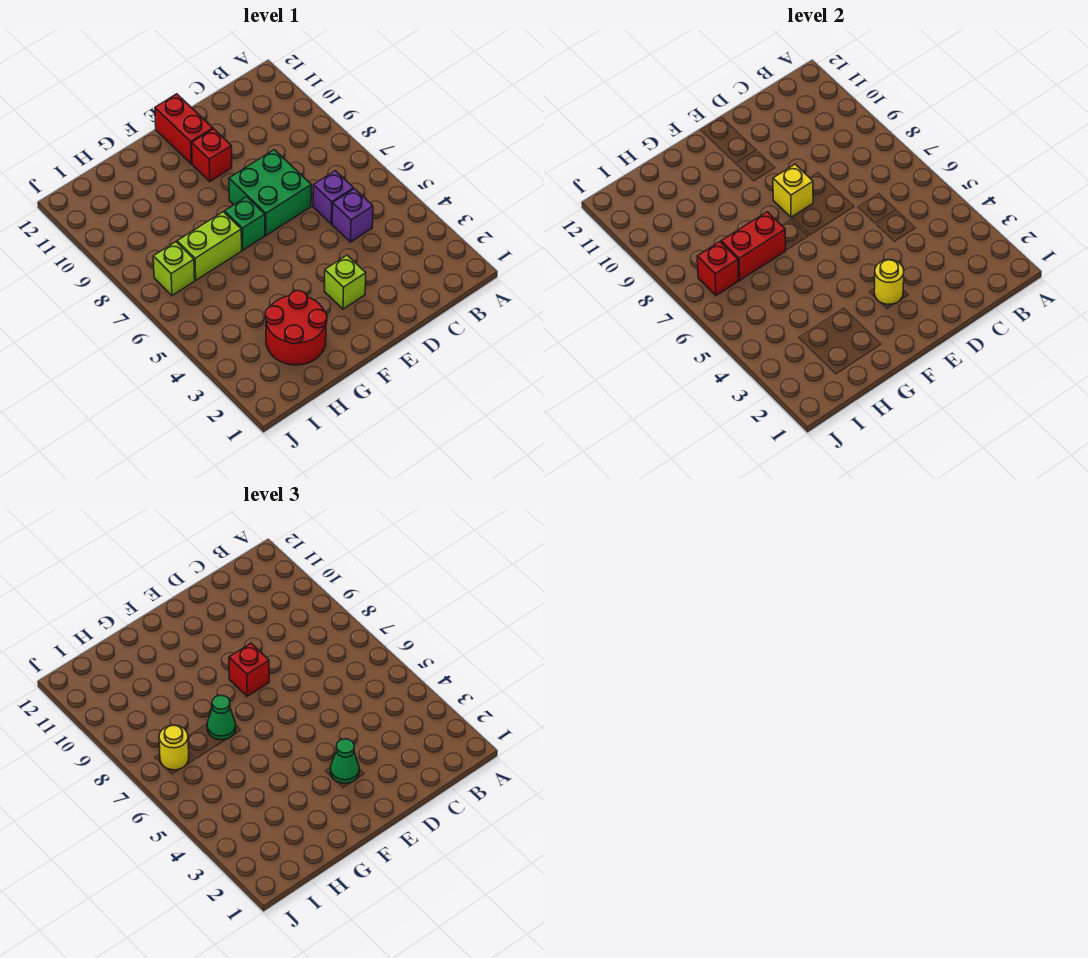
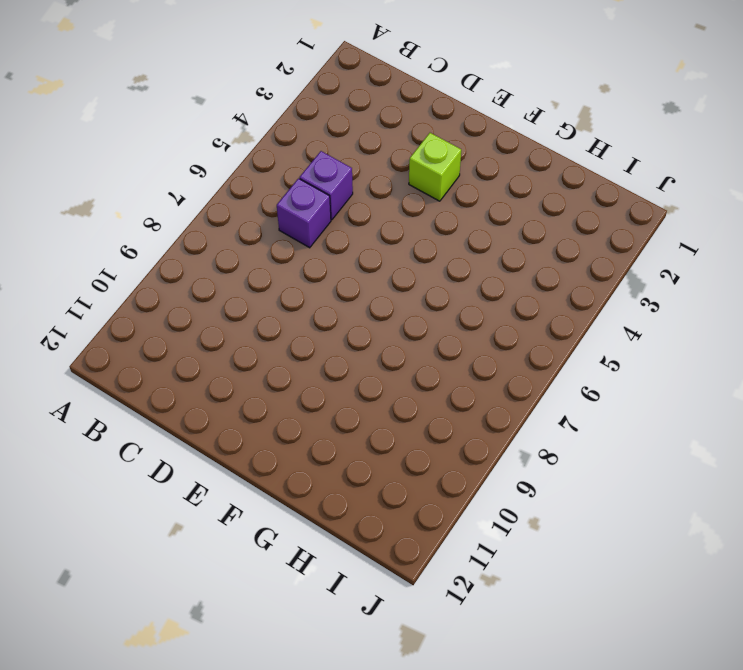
none -> green 2x2 brick [229,150,311,235]
none -> red 1x1 brick [192,129,232,181]
none -> red 1x2 brick [155,94,213,164]

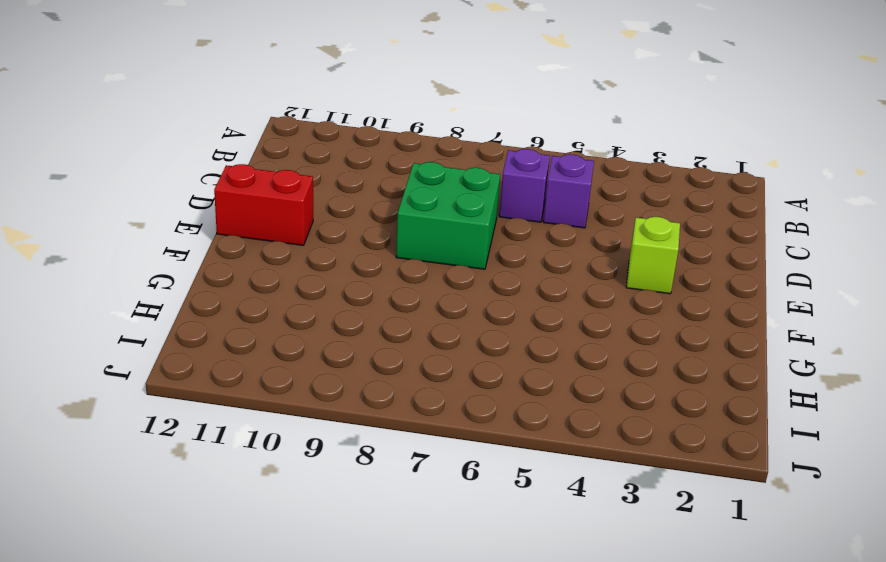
none -> red 1x1 brick [192,129,232,181]
none -> green 1x1 brick [224,197,265,250]
none -> red 2x2 round brick [265,291,327,365]

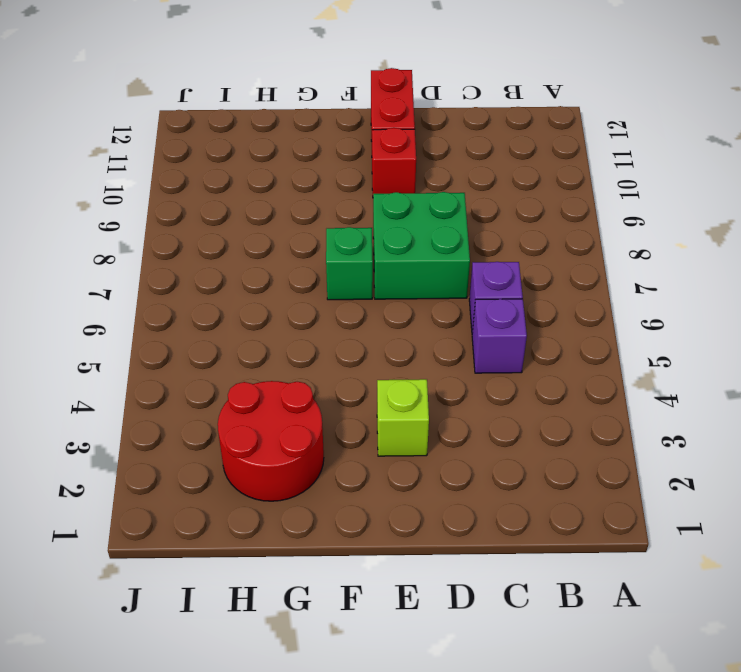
none -> lime 1x2 brick [177,212,242,280]
none -> lime 1x1 brick [153,242,195,295]
none -> yellow 1x1 round brick [874,260,904,304]

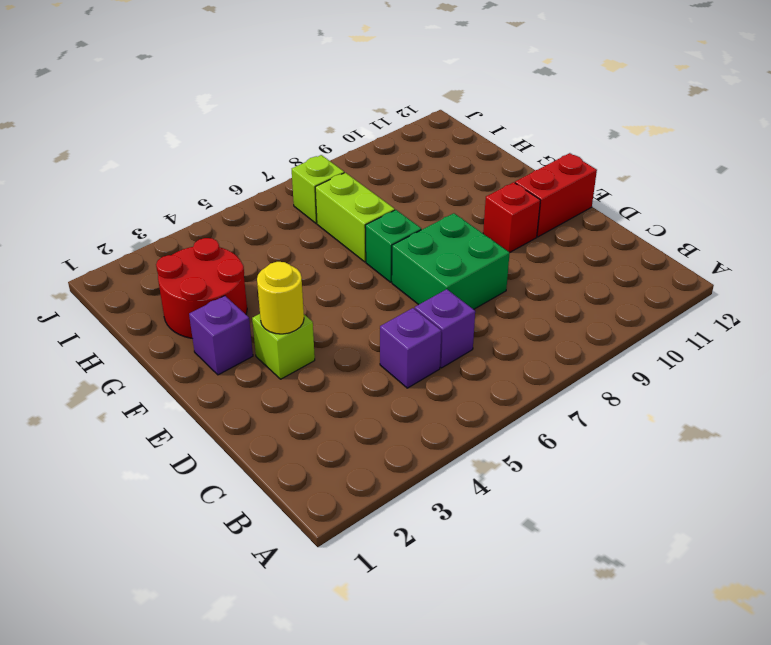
purple 1x1 brick [189,296,253,375] -> none
none -> yellow 1x1 brick [773,164,813,217]
none -> red 1x2 brick [721,212,786,280]
none -> red 1x1 brick [697,242,739,295]

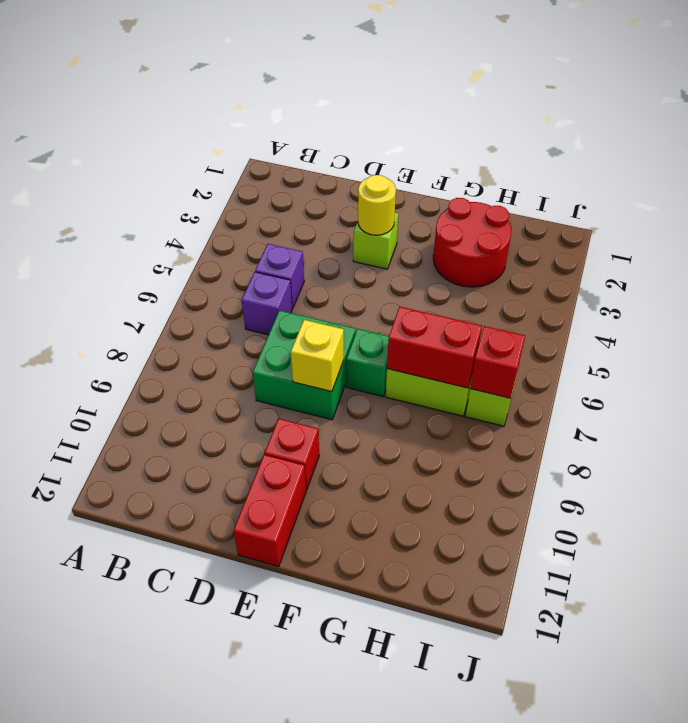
none -> green 1x1 cone [330,739,359,783]
none -> red 1x1 brick [229,643,269,696]
none -> green 1x1 cone [207,695,236,740]

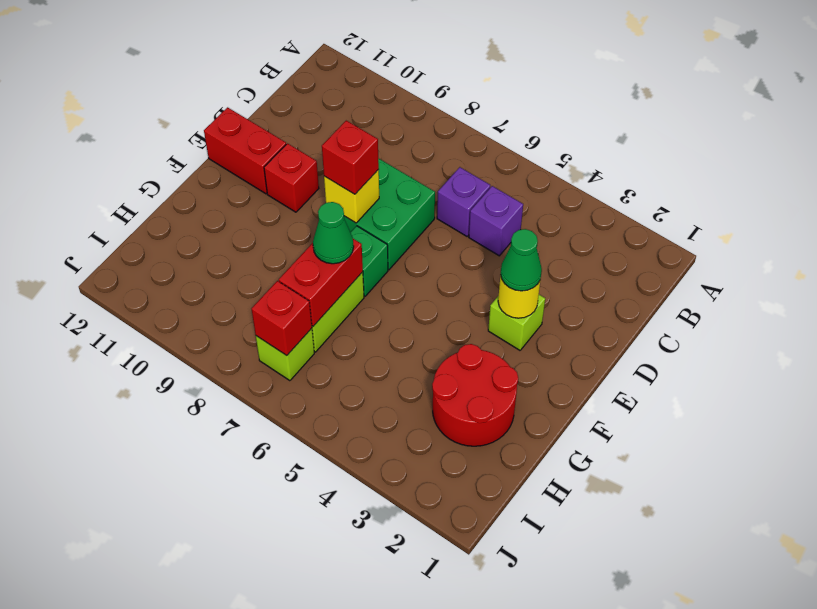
none -> yellow 1x1 round brick [159,725,189,770]

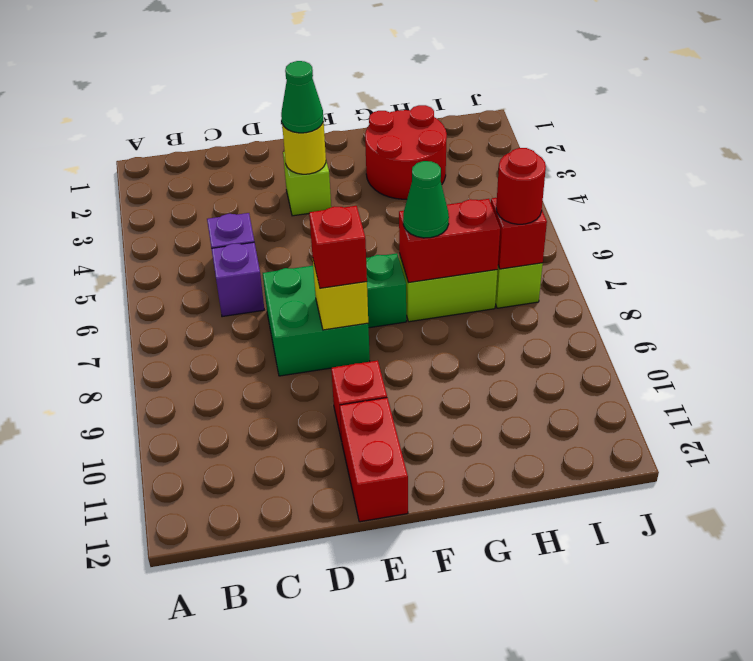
red 1x1 round brick [496,148,546,224] -> yellow 1x1 round brick [159,725,189,770]

